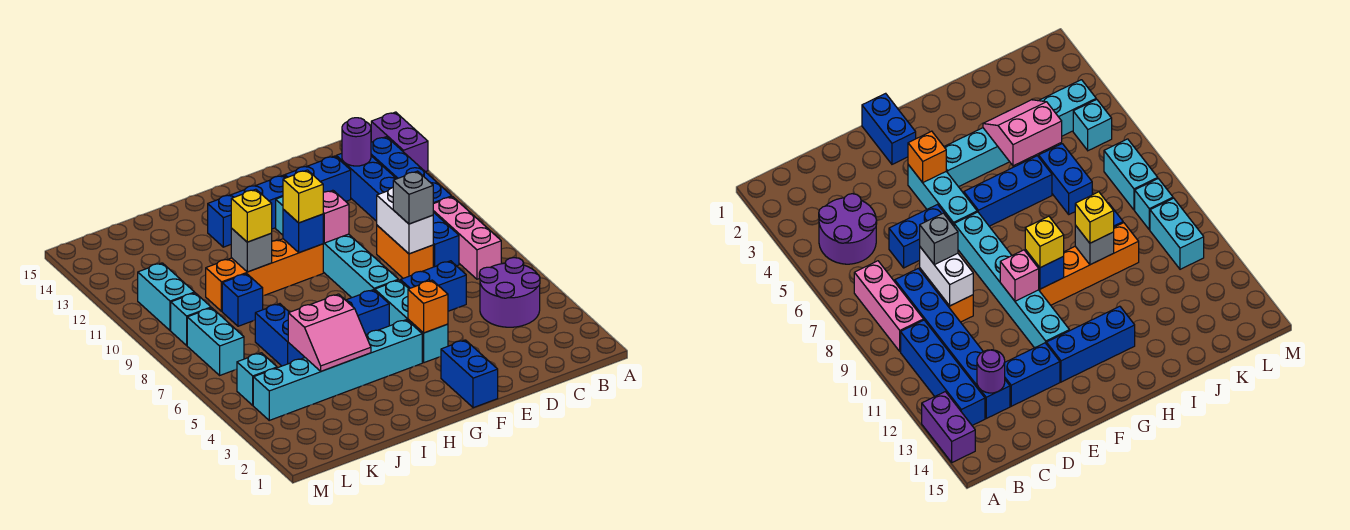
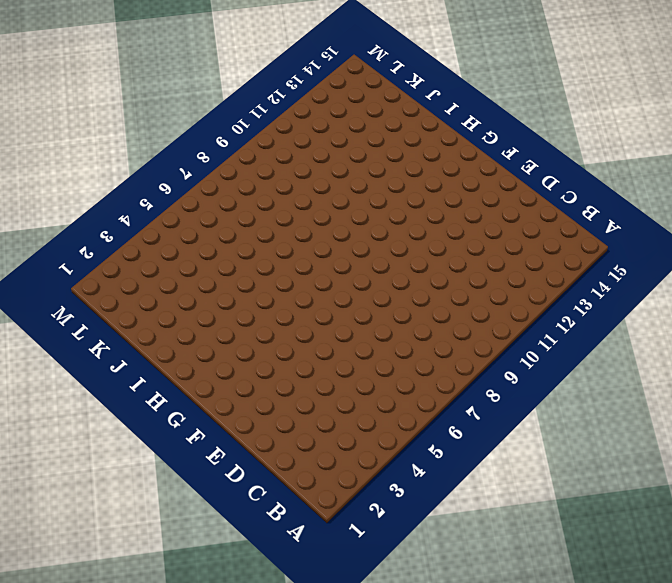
none -> purple 1x2 brick [371,112,428,172]
none -> purple 2x2 round brick [479,258,540,327]
none -> pink 1x3 brick [433,197,501,279]
none -> blue 1x4 brick [371,137,452,204]

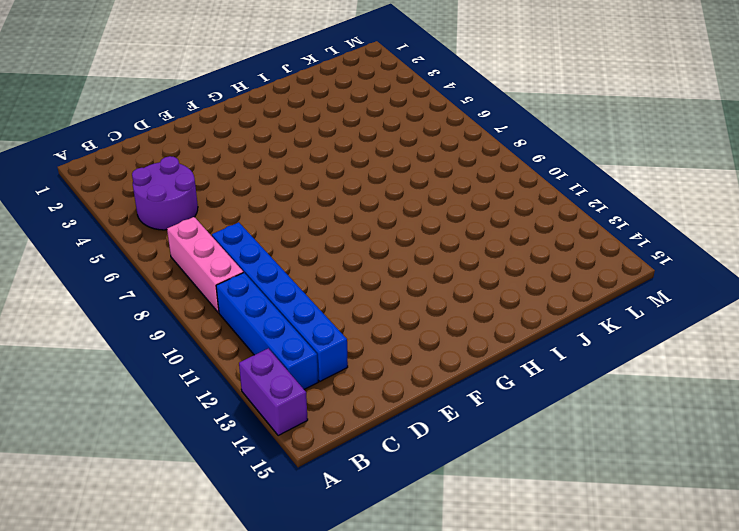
none -> blue 1x2 brick [401,261,466,311]
none -> orange 1x2 brick [377,225,433,278]
none -> blue 1x2 brick [285,156,351,201]
none -> blue 1x2 brick [441,340,498,408]

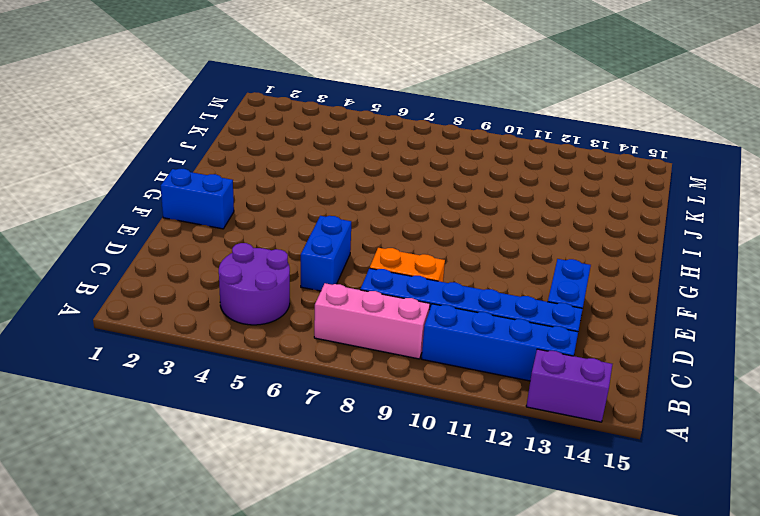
none -> cyan 1x3 brick [375,280,448,363]
none -> cyan 1x6 brick [276,197,398,298]
none -> blue 1x3 brick [208,175,286,247]
none -> cyan 1x6 brick [253,320,422,420]

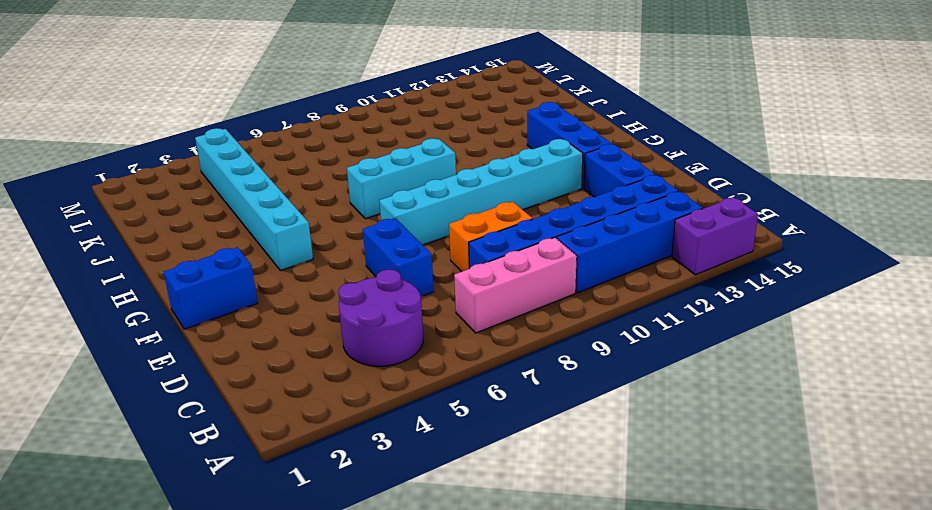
cyan 1x3 brick [347,139,456,219] -> cyan 1x3 brick moved to [375,280,448,363]
none -> blue 1x3 brick [346,290,389,335]
none -> orange 1x4 brick [206,239,323,311]
none -> blue 1x2 brick [255,304,305,366]
none -> blue 1x1 brick [222,274,263,326]

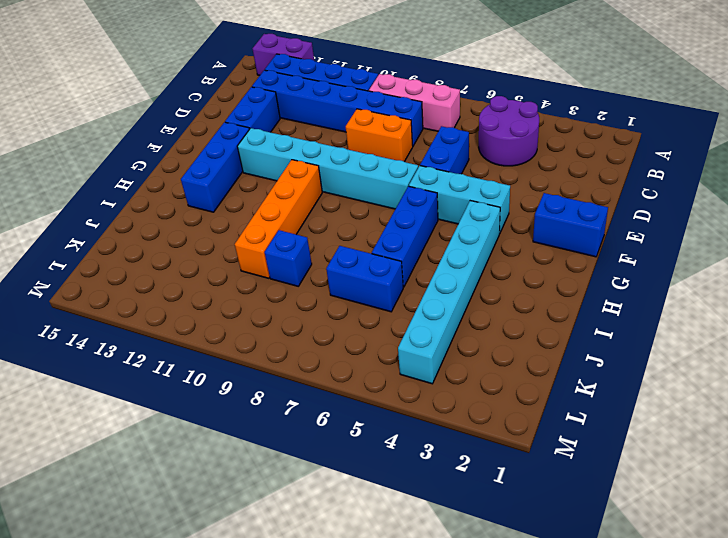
none -> cyan 1x1 brick [237,353,277,405]
none -> cyan 1x2 brick [187,308,244,375]
none -> cyan 1x1 brick [171,293,211,345]
none -> cyan 1x2 brick [138,263,195,331]

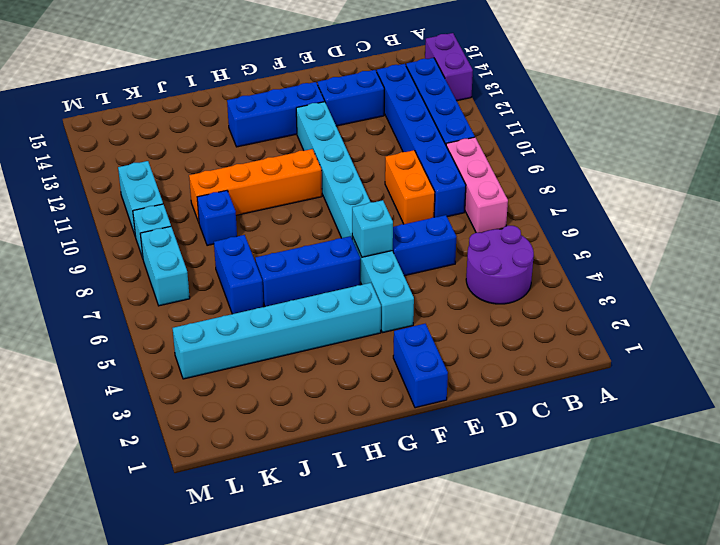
cyan 1x1 brick [352,200,393,257] -> cyan 1x1 brick moved to [237,353,277,405]
none -> purple 1x1 round brick [342,118,371,166]
none -> white 1x2 brick [377,188,433,254]
none -> orange 1x1 brick [408,280,448,333]
none -> pink 1x1 brick [323,190,349,243]

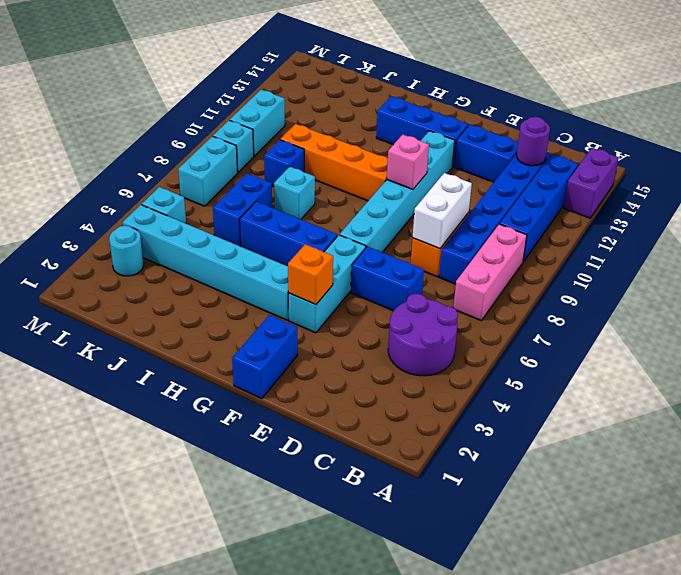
cyan 1x1 brick [274,167,315,219] -> none
cyan 1x1 round brick [109,226,144,276] -> none
none -> blue 1x1 brick [283,209,323,253]
none -> pink 2x2 slope [288,294,371,371]
none -> grey 1x1 brick [231,229,272,272]
none -> grey 1x1 brick [393,171,433,224]

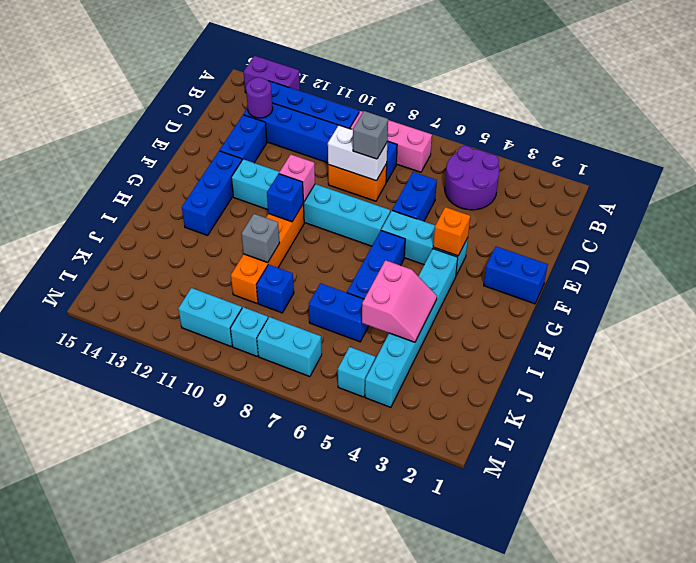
none -> yellow 1x1 brick [283,170,323,223]
none -> yellow 1x1 brick [231,189,272,242]

